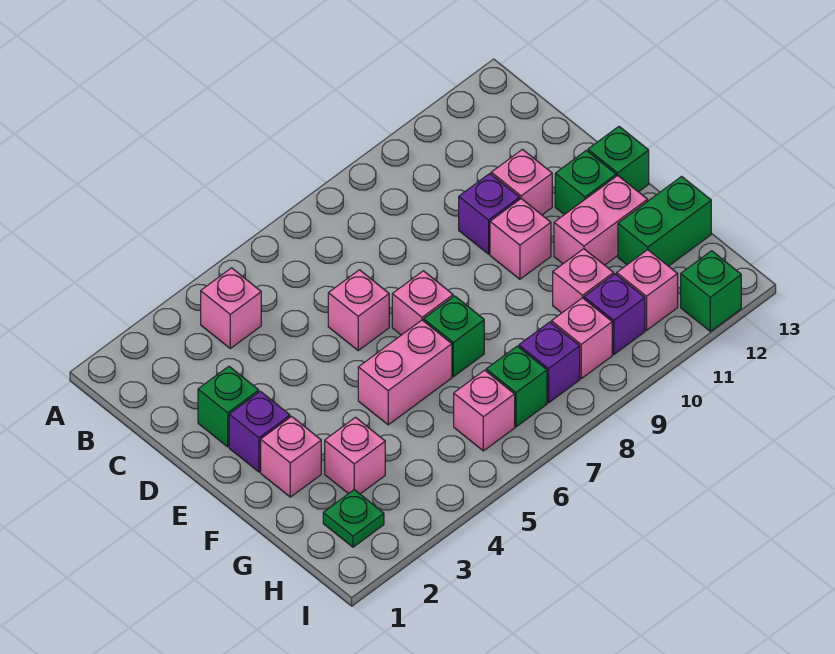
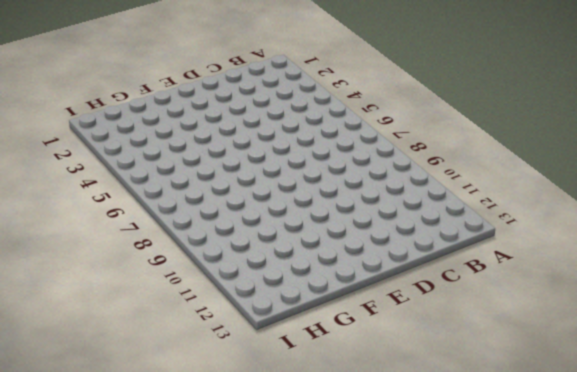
none -> pink 1x1 brick [201,268,261,348]
none -> green 1x1 brick [198,366,259,447]
none -> pink 1x1 brick [328,270,389,350]

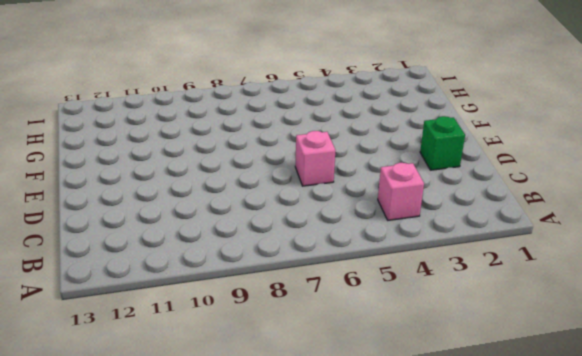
none -> purple 1x1 brick [459,174,520,254]
none -> pink 1x1 brick [491,149,552,215]
none -> purple 1x1 brick [229,391,290,472]

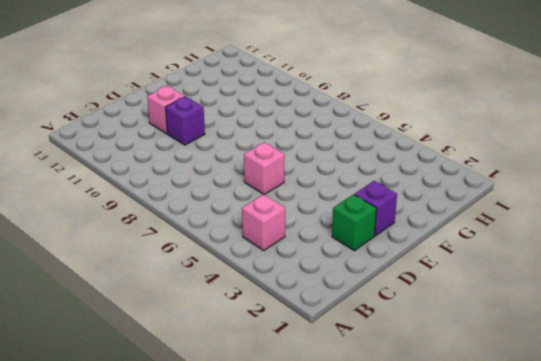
none -> pink 1x1 brick [392,271,453,335]
none -> pink 1x1 brick [490,199,551,279]
none -> green 1x1 brick [555,150,616,215]

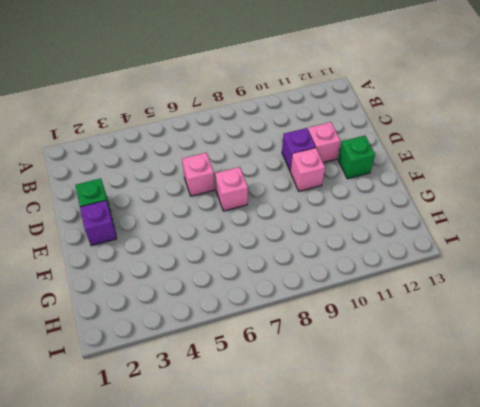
none -> pink 1x1 brick [201,268,261,348]
none -> green 1x1 brick [588,127,649,192]
none -> pink 1x1 brick [261,416,321,497]

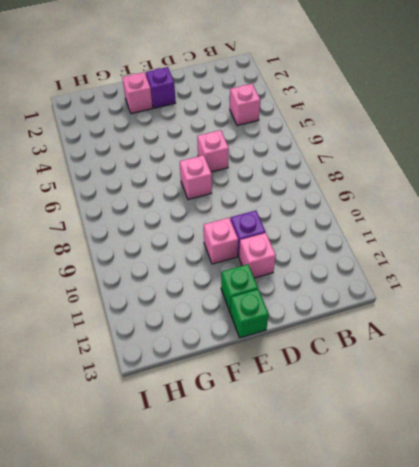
none -> green 1x1 brick [198,366,259,447]
none -> pink 1x2 brick [358,320,452,425]
none -> green 1x1 brick [424,296,484,377]

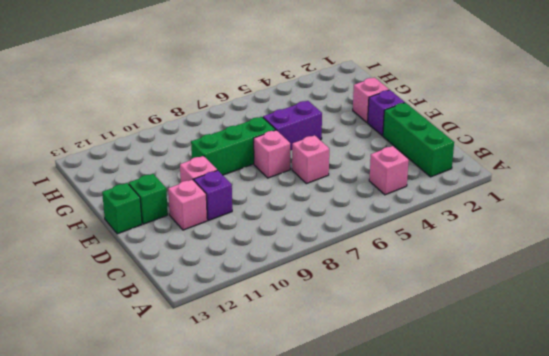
green 1x3 brick [383,103,454,177] -> green 1x1 brick [198,366,259,447]
purple 1x2 brick [263,101,322,151] -> pink 1x2 brick [358,320,452,425]
green 1x3 brick [191,117,275,175] -> green 1x1 brick [424,296,484,377]
none -> pink 1x2 brick [554,175,648,265]
none -> pink 1x1 brick [325,417,385,494]
none -> pink 1x1 brick [553,249,614,313]

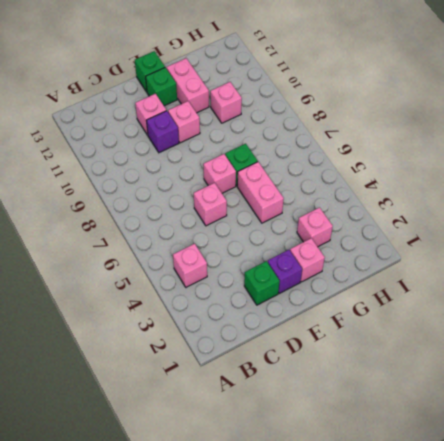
none -> green 1x2 brick [618,176,711,266]
none -> green 1x1 plate [323,490,384,547]
none -> pink 1x1 brick [454,370,515,451]

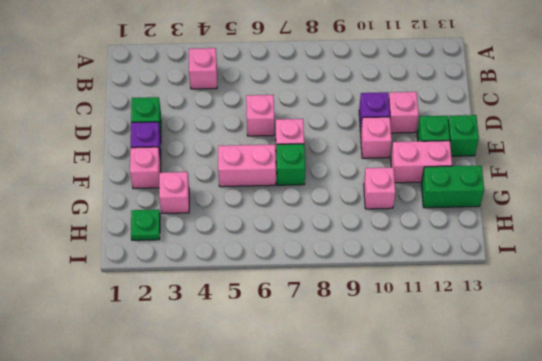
none -> pink 1x1 brick [454,370,515,451]
none -> green 1x1 brick [486,346,547,427]
none -> purple 1x1 brick [519,322,580,403]

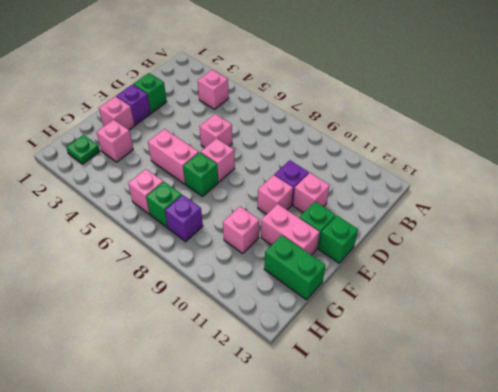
none -> pink 1x1 brick [551,298,612,378]
none -> purple 1x1 brick [584,274,645,354]
none -> pink 1x1 brick [617,250,678,330]

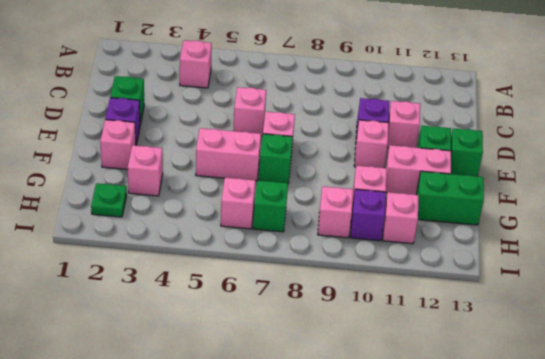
none -> purple 1x1 brick [519,322,580,403]
none -> green 1x1 brick [681,251,741,331]

